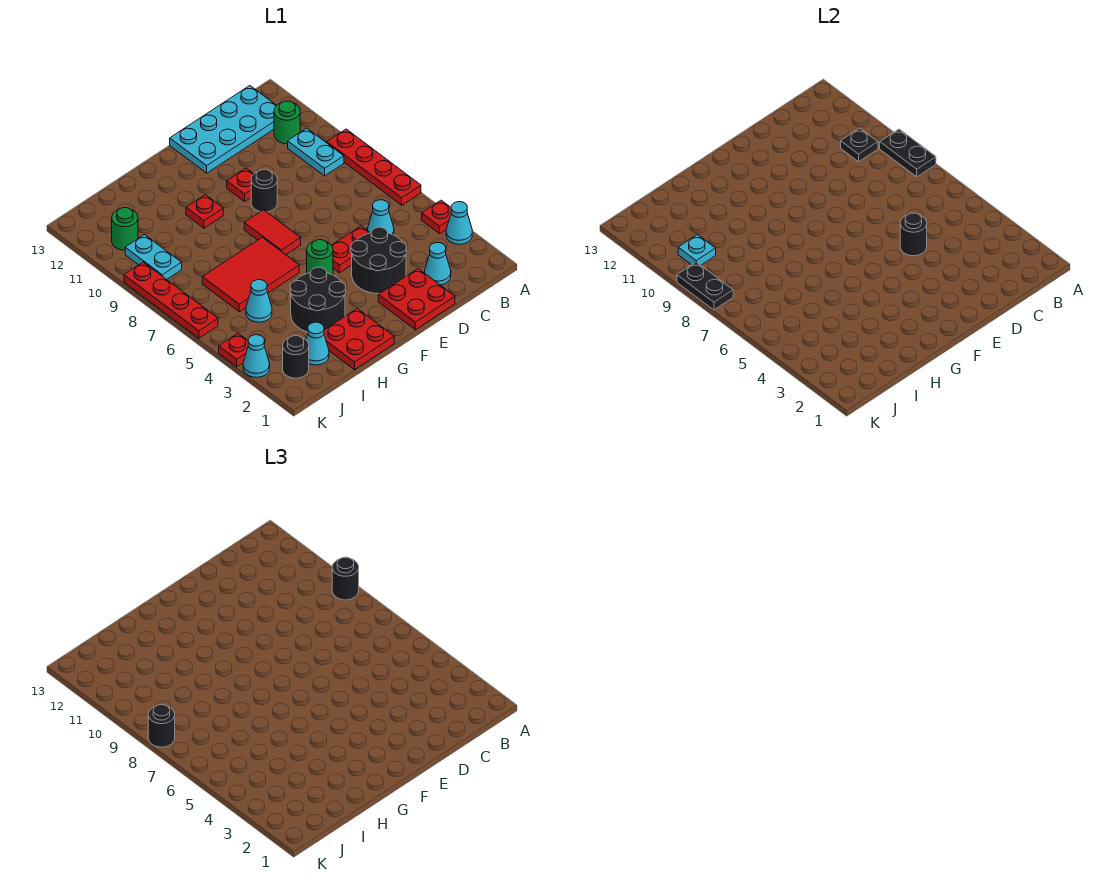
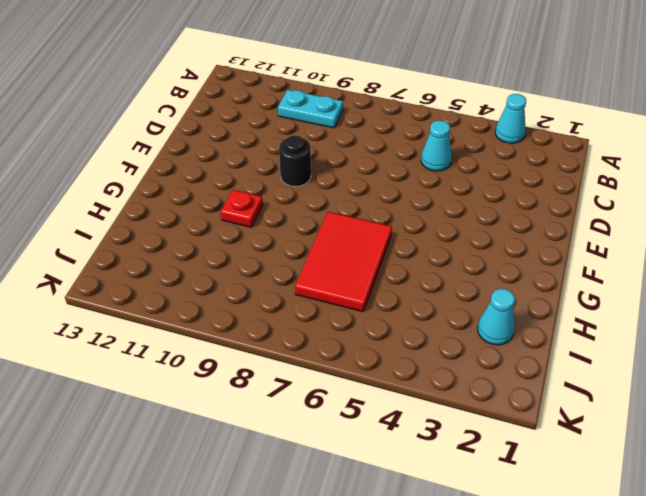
none -> red 1x1 plate [422,200,451,234]
none -> red 1x4 plate [327,129,421,205]
none -> green 1x1 round brick [274,101,300,144]
none -> cyan 2x4 plate [170,86,277,173]

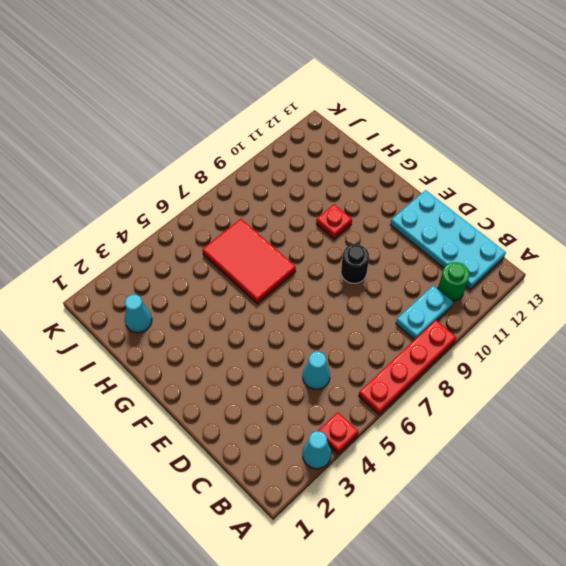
none -> cyan 1x1 cone [425,243,451,285]
none -> red 2x2 plate [378,269,455,330]
none -> black 2x2 round brick [351,227,407,294]
none -> red 1x2 plate [332,226,370,273]

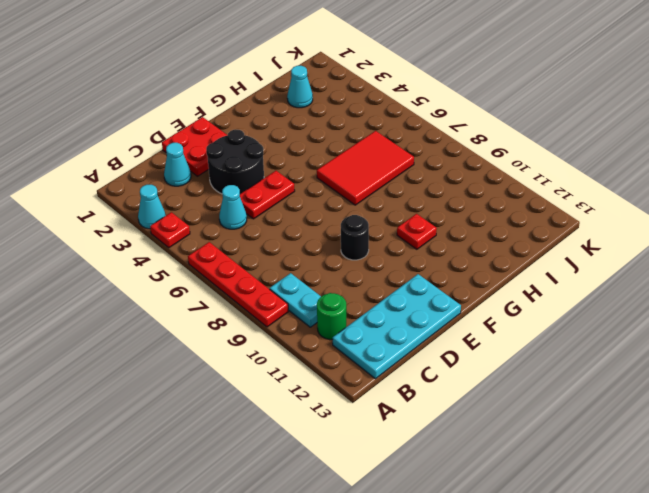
none -> red 1x1 plate [227,168,253,201]
none -> green 1x1 round brick [307,240,333,275]
none -> red 1x2 tile [244,210,301,255]
none -> red 2x2 plate [324,309,394,370]

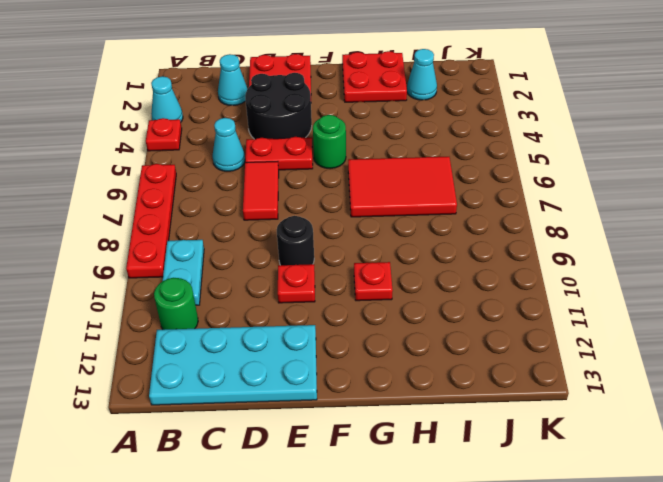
red 1x2 tile [243,162,279,220] -> red 1x2 tile moved to [244,210,301,255]
none -> black 2x2 round brick [290,267,346,332]
none -> cyan 1x1 cone [246,280,272,322]
none -> black 1x1 round brick [283,336,309,378]
none -> cyan 1x2 plate [125,235,182,279]

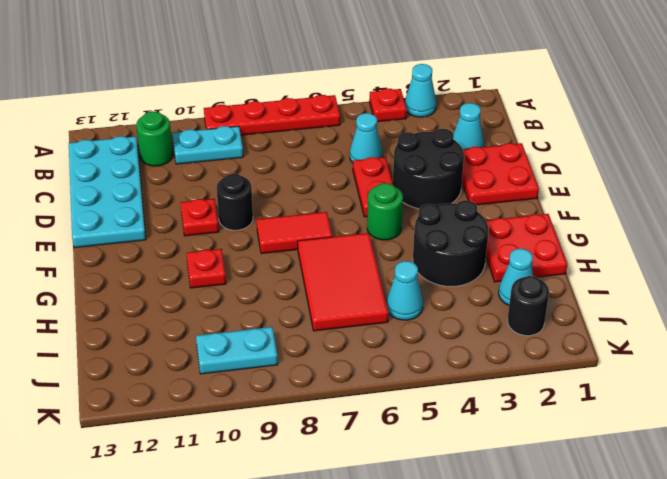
none -> green 1x1 round brick [112,208,138,250]
none -> cyan 1x1 cone [243,335,270,377]
none -> red 1x1 plate [219,333,248,367]
none -> red 1x4 plate [124,262,218,338]

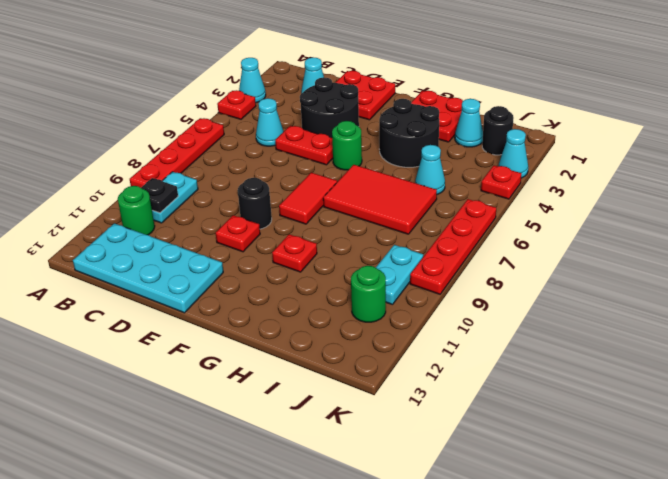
none -> black 1x2 plate [880,129,936,177]
none -> black 1x1 round brick [900,213,927,256]
none -> cyan 1x1 plate [678,235,716,265]
none -> black 1x2 plate [677,262,733,310]

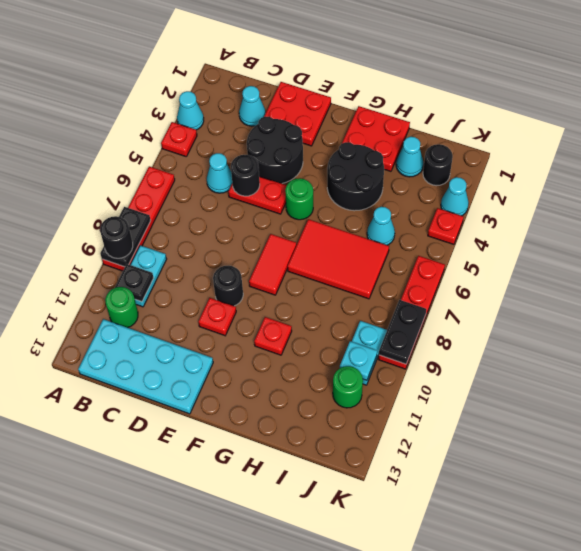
none -> black 1x1 round brick [148,705,175,747]

